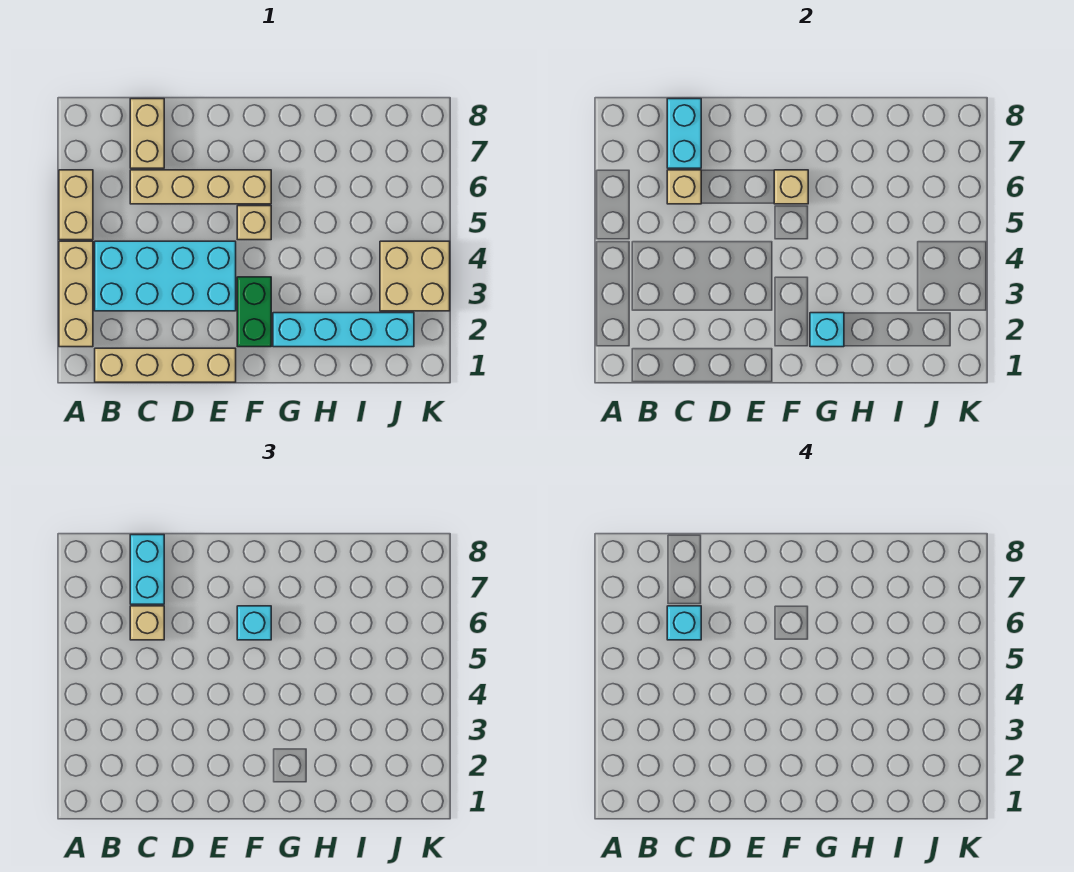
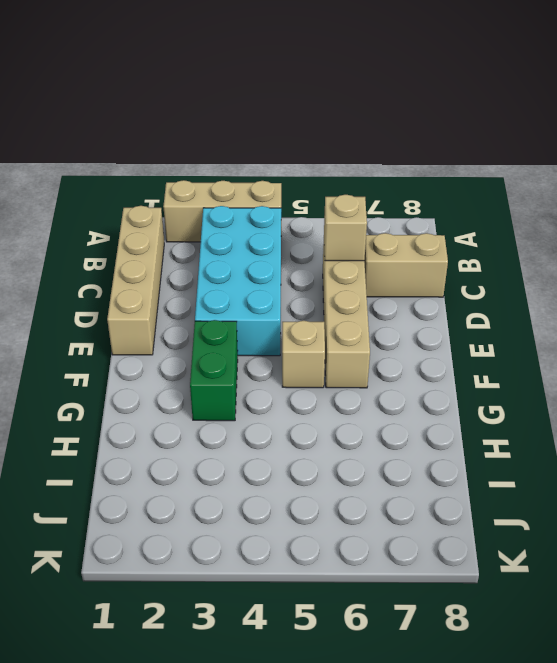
green 1x2 brick [190,320,238,421] -> green 1x2 brick turned to [237,277,271,347]
none -> tan 1x2 brick [59,170,93,240]
none -> cyan 1x4 brick [273,313,414,347]
none -> tan 2x2 brick [380,241,450,311]

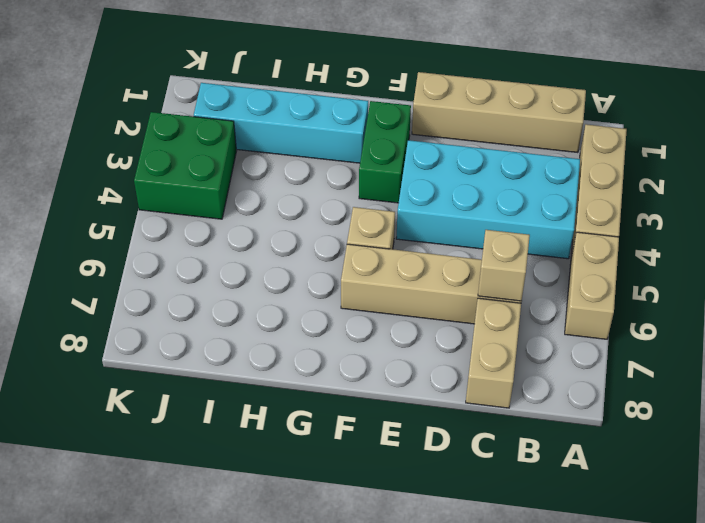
green 2x2 brick [134,112,236,219] -> tan 2x2 brick [380,241,450,311]
none -> cyan 1x2 brick [667,99,701,168]
none -> tan 1x1 brick [774,170,808,204]
none -> cyan 1x1 brick [810,313,844,347]

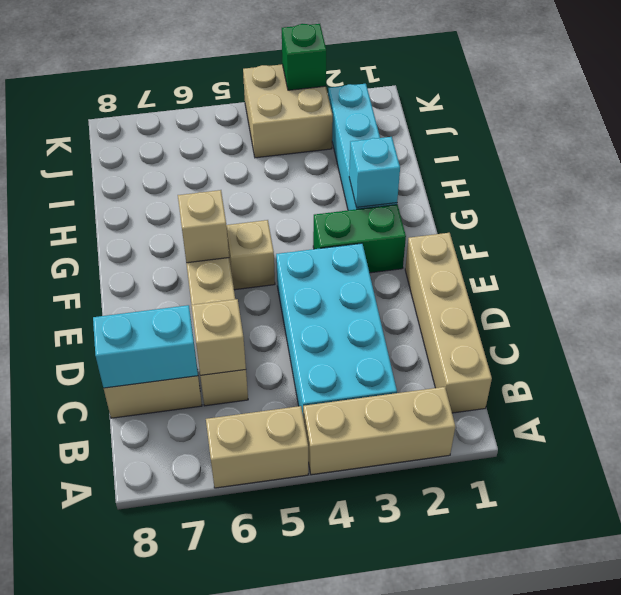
green 1x1 brick [282,24,326,90] -> none
none -> tan 1x1 brick [130,606,164,640]
none -> cyan 1x2 brick [130,535,164,604]
none -> cyan 1x1 brick [237,606,271,640]

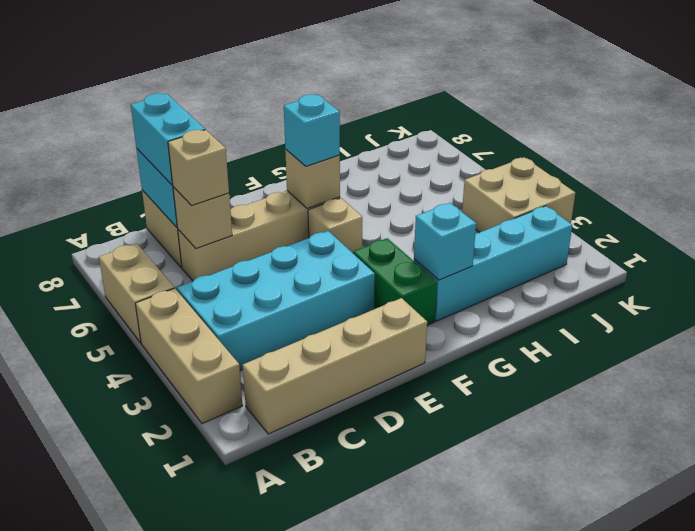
none -> cyan 1x1 brick [667,606,701,640]

